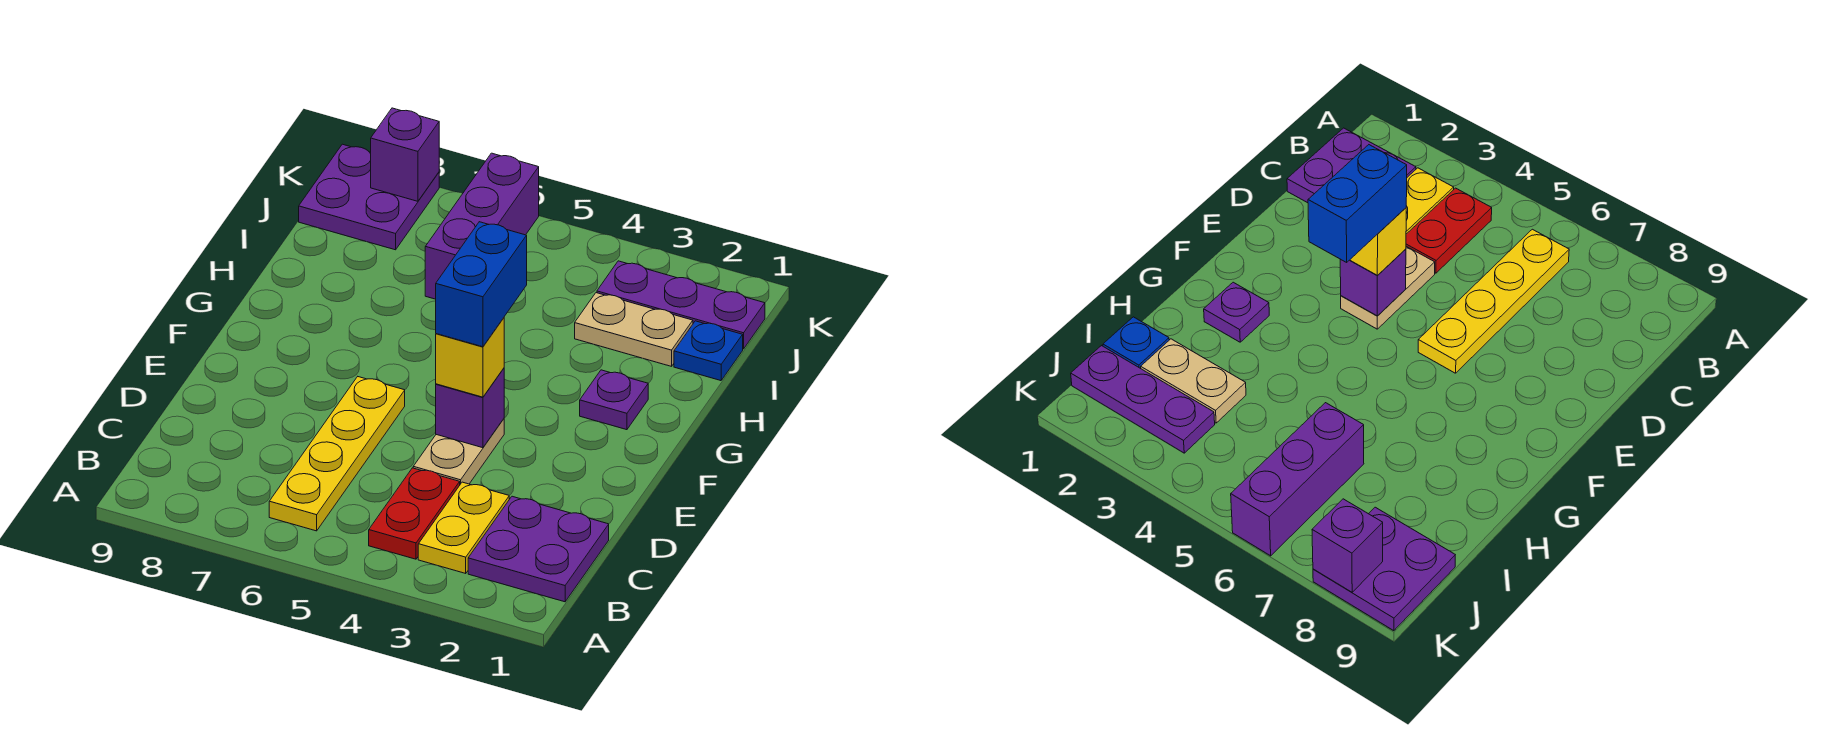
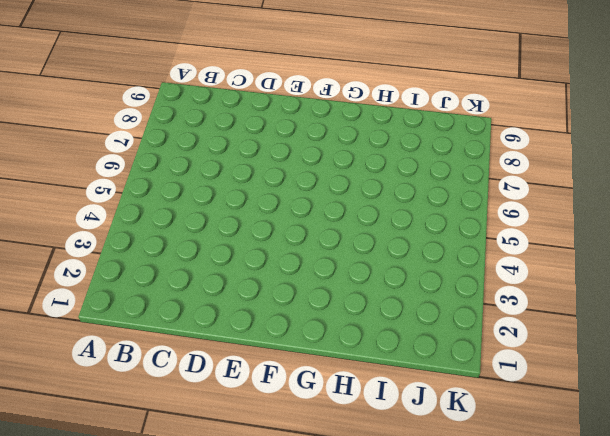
none -> purple 2x2 plate [468,496,609,602]
none -> yellow 1x2 plate [418,482,509,573]
none -> red 1x2 plate [369,468,460,559]

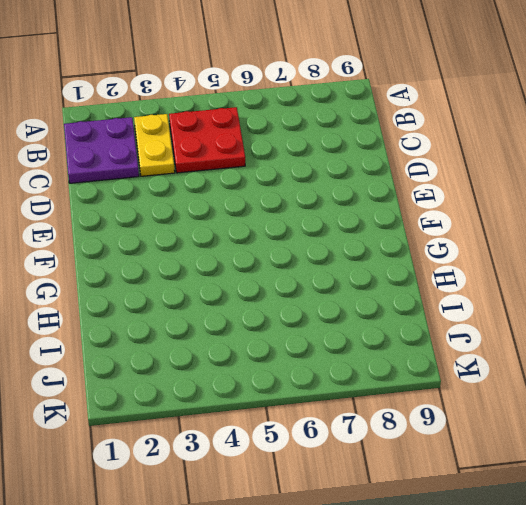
red 2x2 plate [169,107,245,173] -> red 1x2 plate [369,468,460,559]
none -> yellow 1x4 plate [269,377,405,531]
none -> tan 1x2 plate [413,419,504,484]
none -> purple 1x1 plate [580,370,648,430]

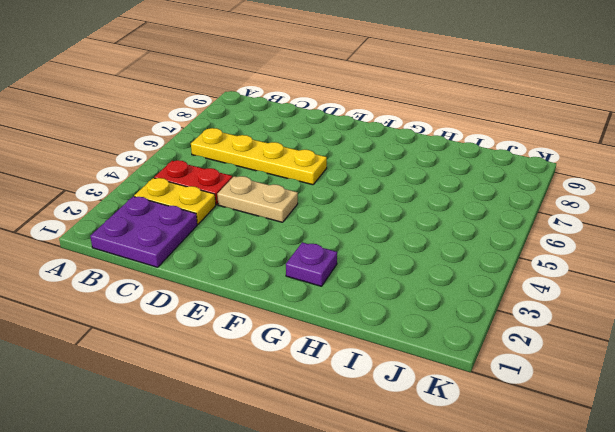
none -> blue 1x1 plate [674,321,743,381]
none -> tan 1x2 plate [575,293,693,366]
none -> purple 1x3 brick [425,153,539,299]

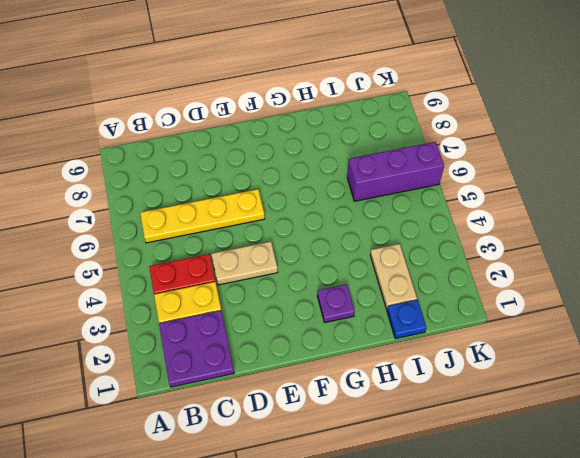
none -> purple 1x3 plate [597,261,765,349]
none -> purple 2x2 plate [299,144,439,250]
none -> purple 1x1 brick [436,368,504,448]

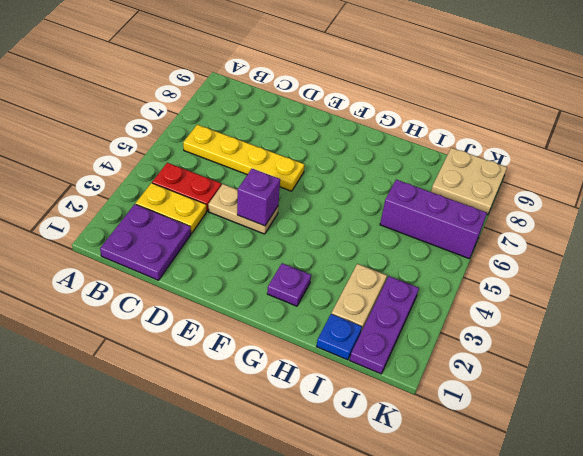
tan 2x2 plate [431,148,507,215] -> purple 2x2 plate [299,144,439,250]
none -> purple 1x1 brick [371,108,439,201]
none -> yellow 1x1 brick [436,318,504,397]
none -> blue 1x2 brick [436,222,527,347]

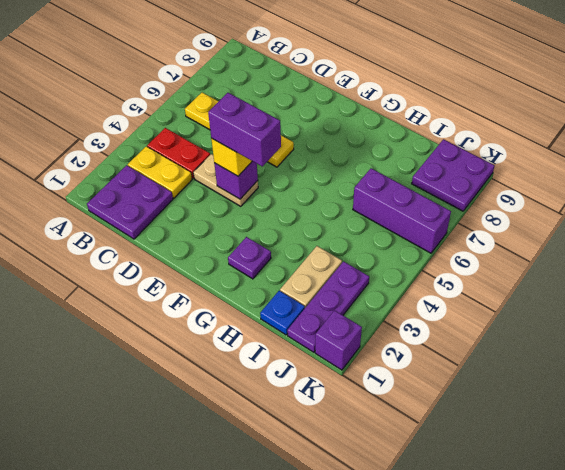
purple 1x2 brick [208,93,281,166] -> blue 1x2 brick [436,222,527,347]
purple 1x1 brick [315,310,362,370] -> purple 1x1 brick moved to [371,108,439,201]

